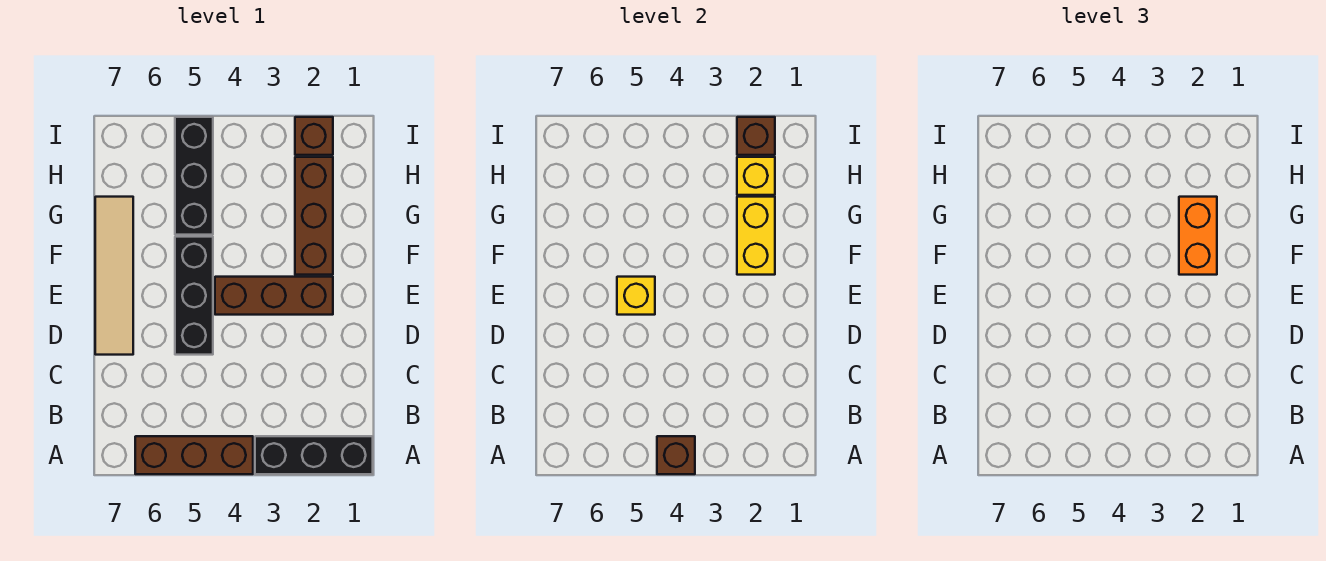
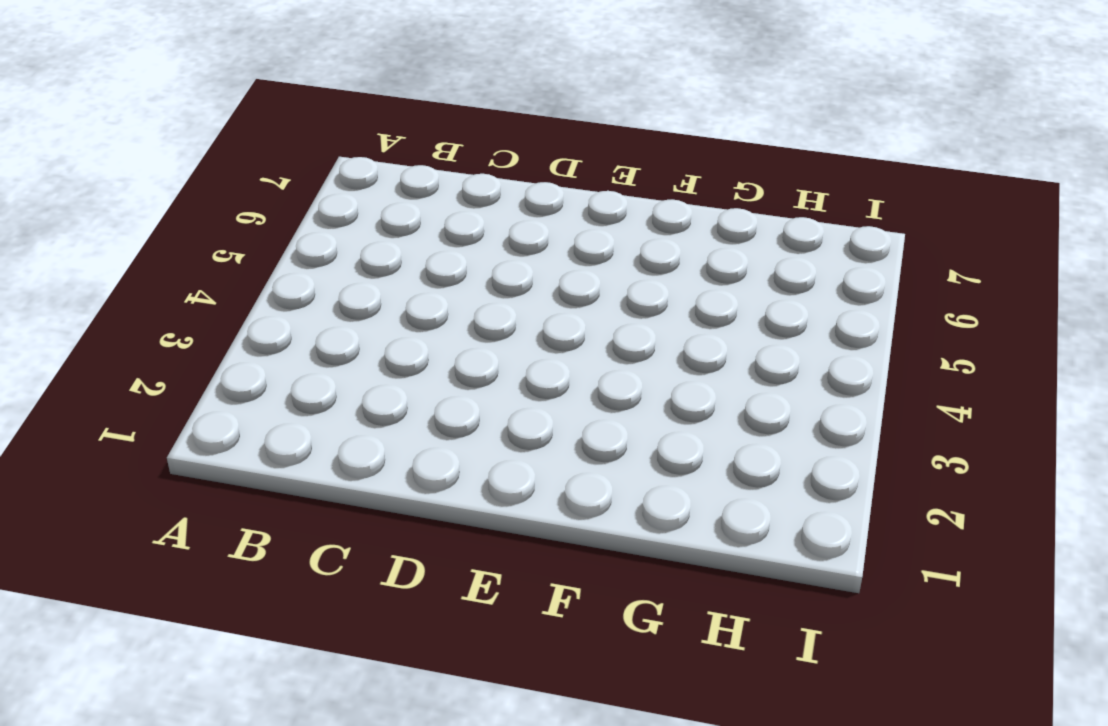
none -> black 1x3 brick [255,436,373,474]
none -> brown 1x3 brick [135,436,253,474]
none -> black 1x3 brick [175,237,213,355]

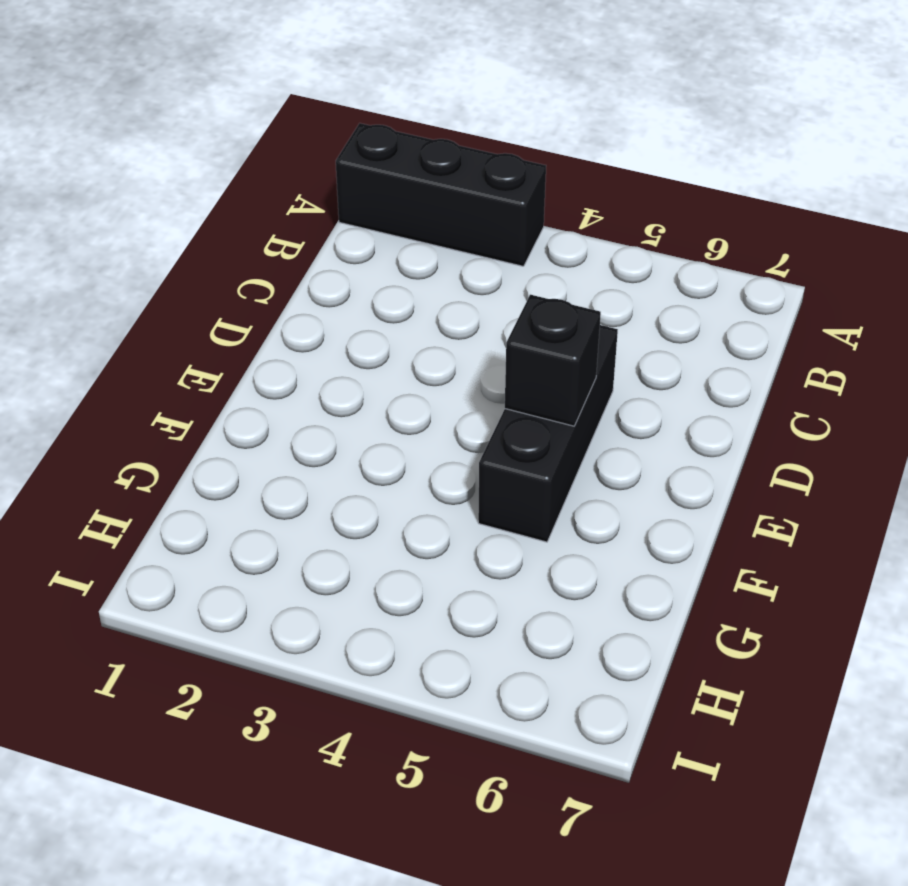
black 1x1 brick [505,295,601,426] -> yellow 1x1 brick [617,277,655,315]
none -> brown 1x3 brick [135,436,253,474]
none -> tan 1x4 tile [95,197,133,355]
none -> brown 1x3 brick [215,277,333,315]

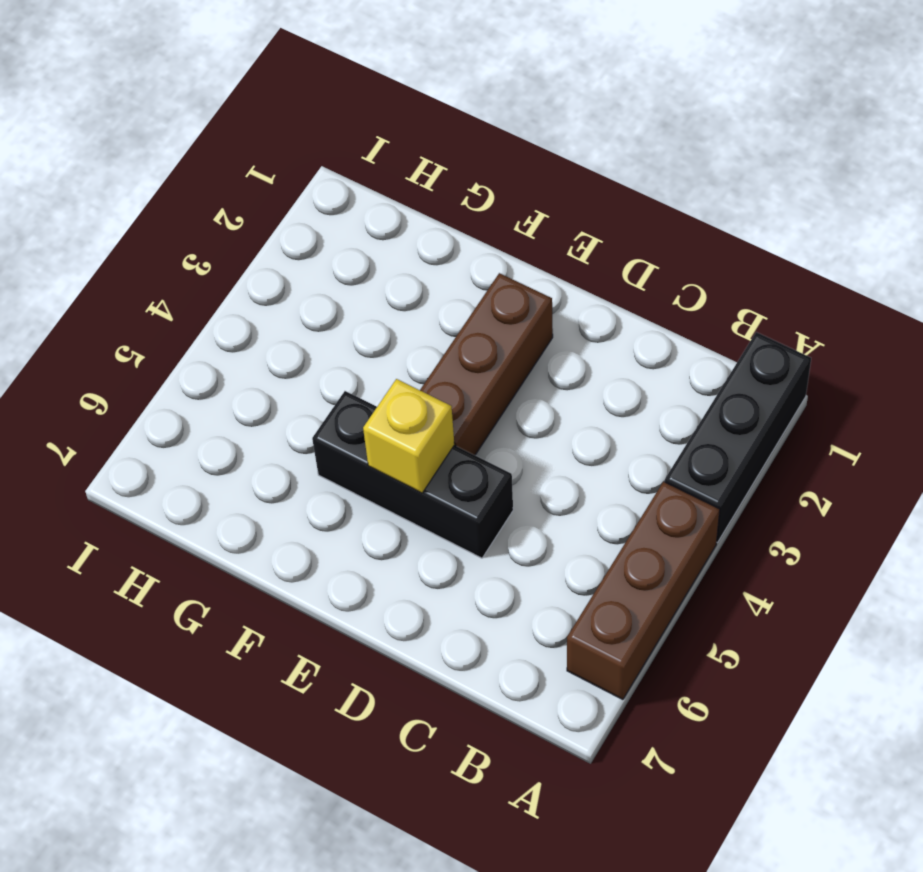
none -> tan 1x4 tile [95,197,133,355]
none -> brown 1x3 brick [295,157,333,275]
none -> black 1x3 brick [175,117,213,235]

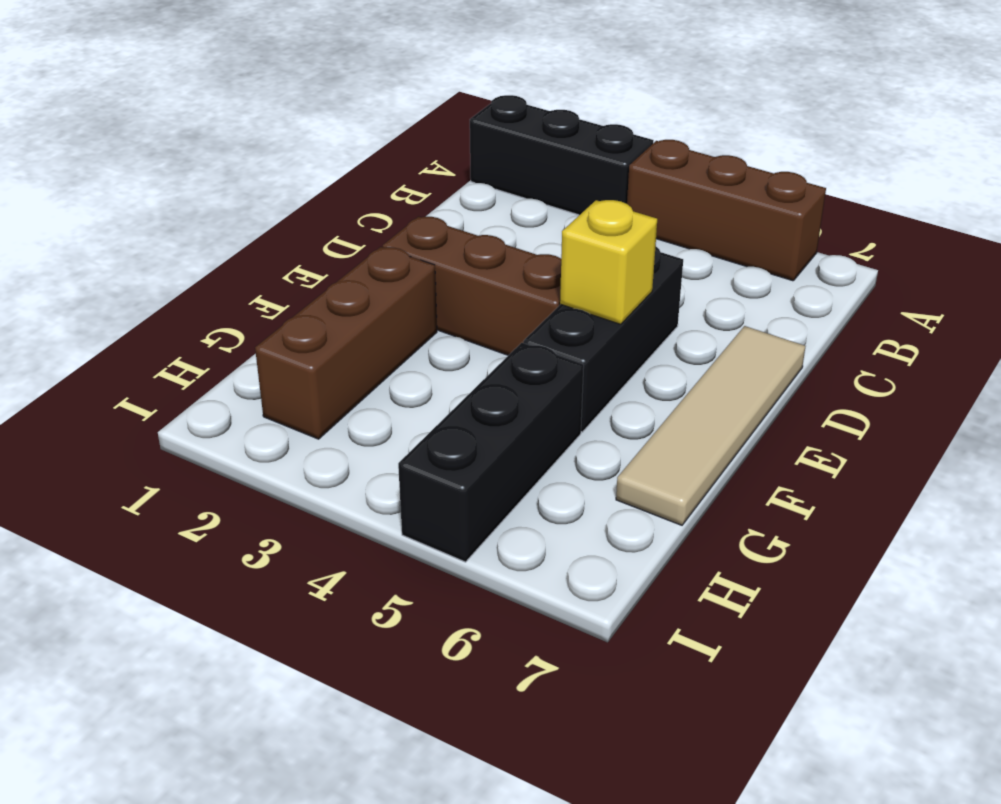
none -> brown 1x1 brick [295,117,333,155]
none -> brown 1x1 brick [657,436,695,474]
none -> yellow 1x2 brick [737,197,775,275]

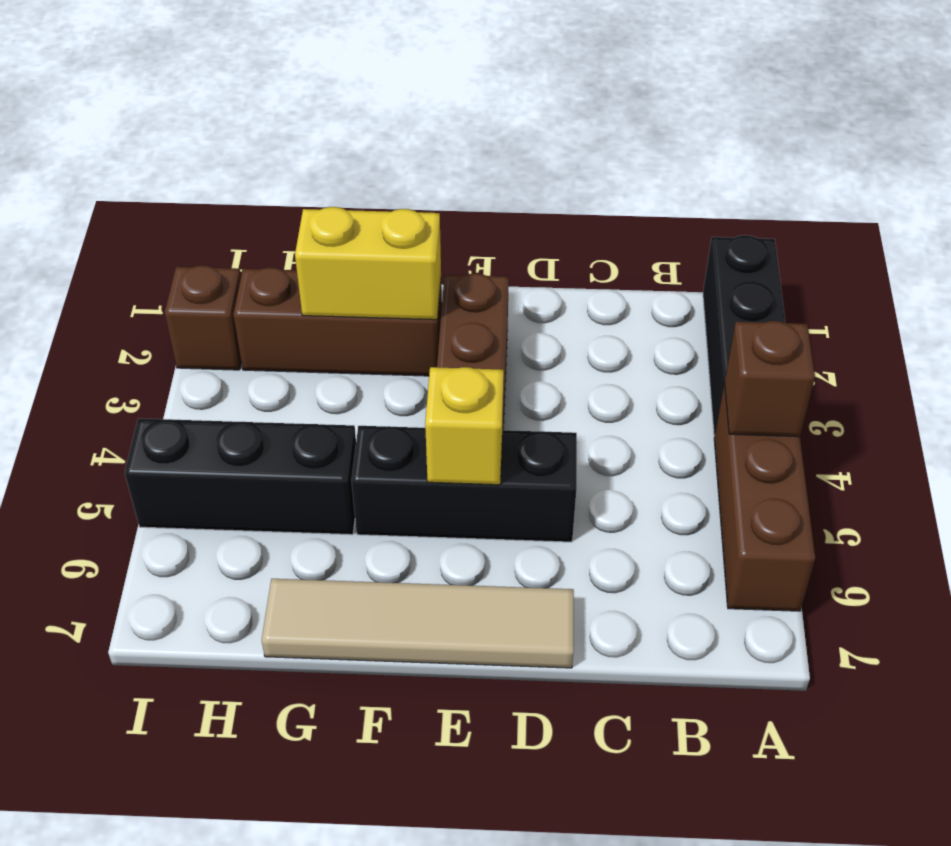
none -> yellow 1x1 brick [737,157,775,195]
none -> brown 1x1 brick [737,117,775,155]
none -> orange 1x2 brick [1179,197,1217,275]

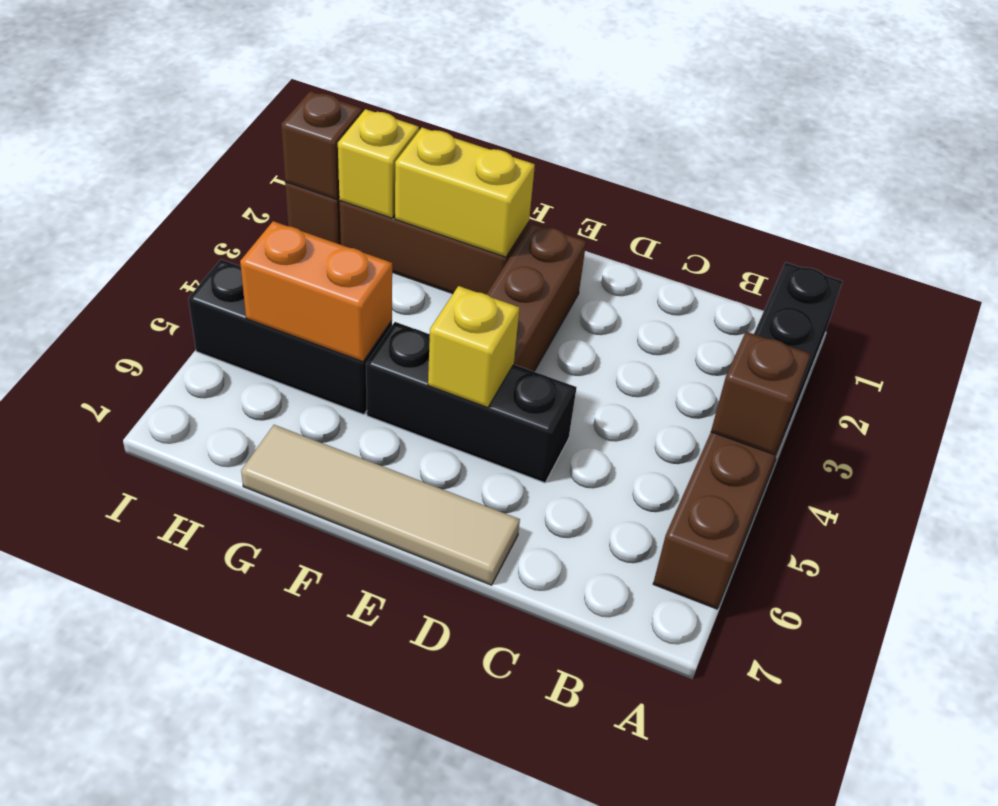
orange 1x2 brick [240,221,392,362] -> orange 1x2 brick moved to [1179,197,1217,275]

